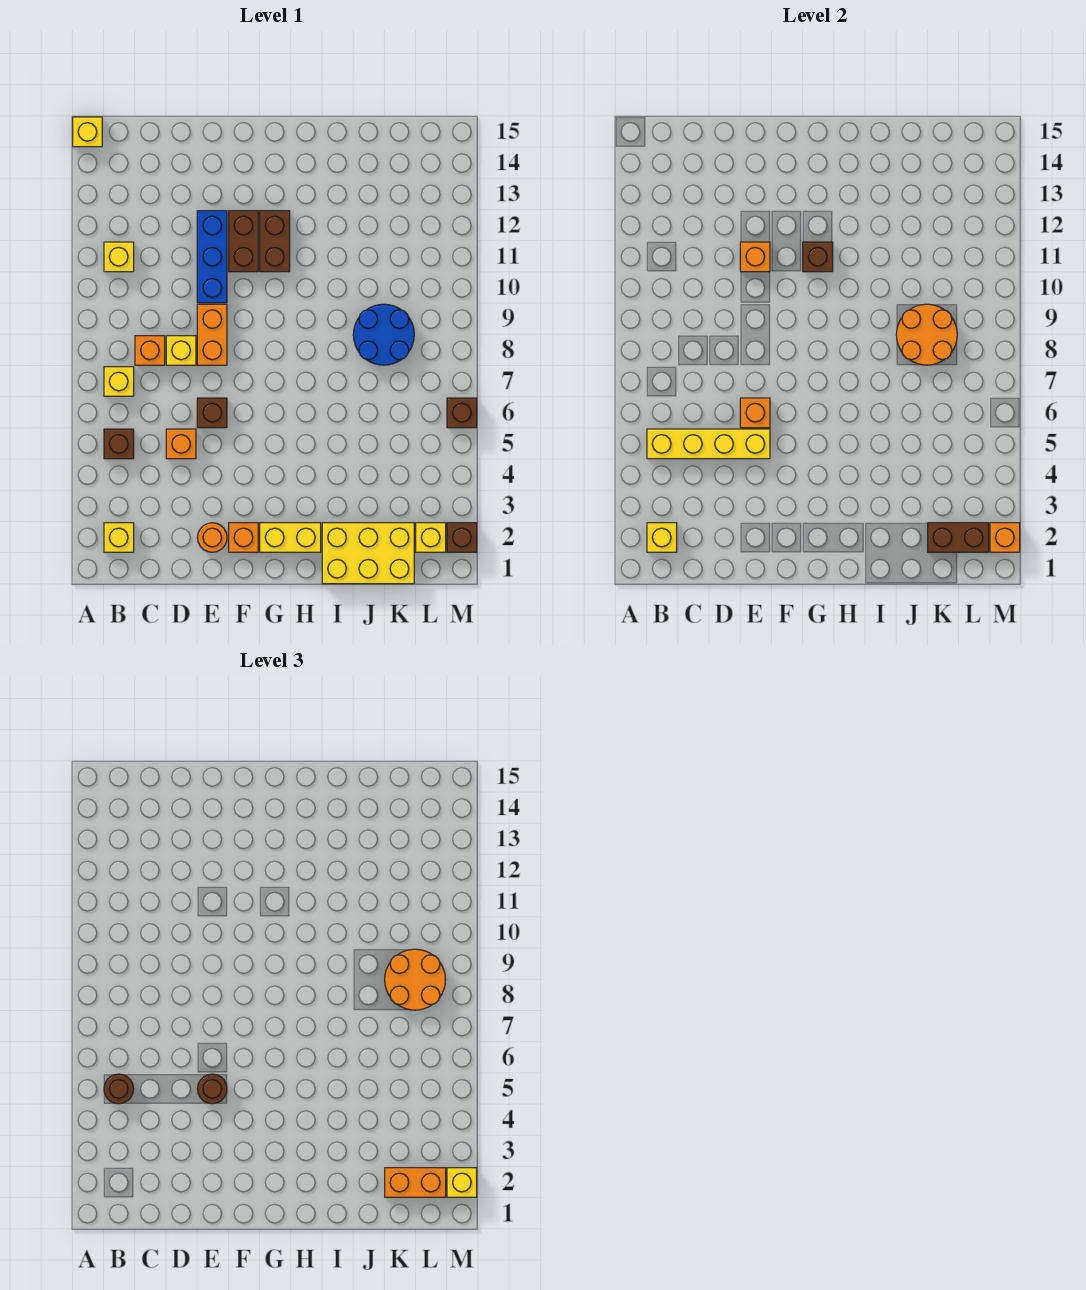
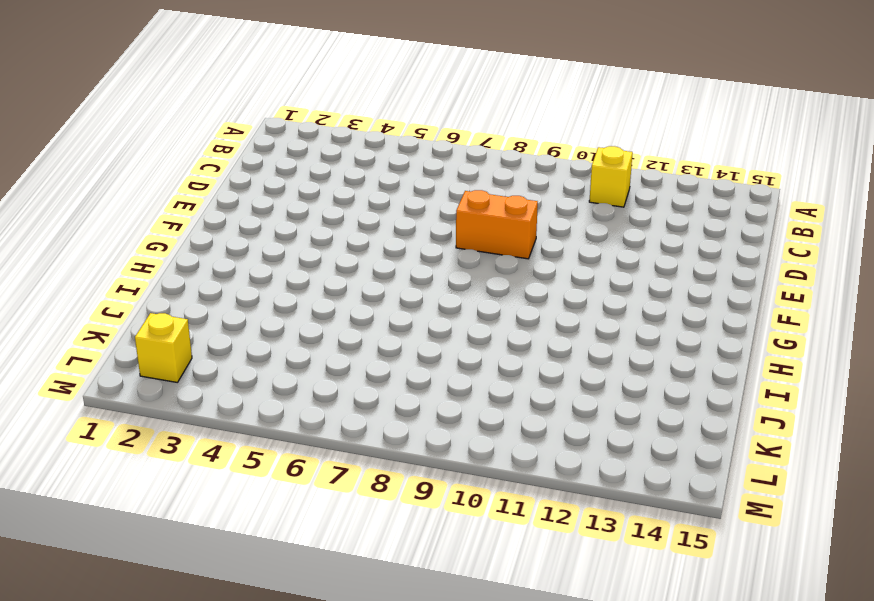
none -> yellow 1x1 brick [73,117,102,147]
none -> yellow 1x1 brick [104,523,134,552]
none -> brown 1x1 brick [104,429,134,459]
none -> yellow 1x1 brick [104,367,134,396]

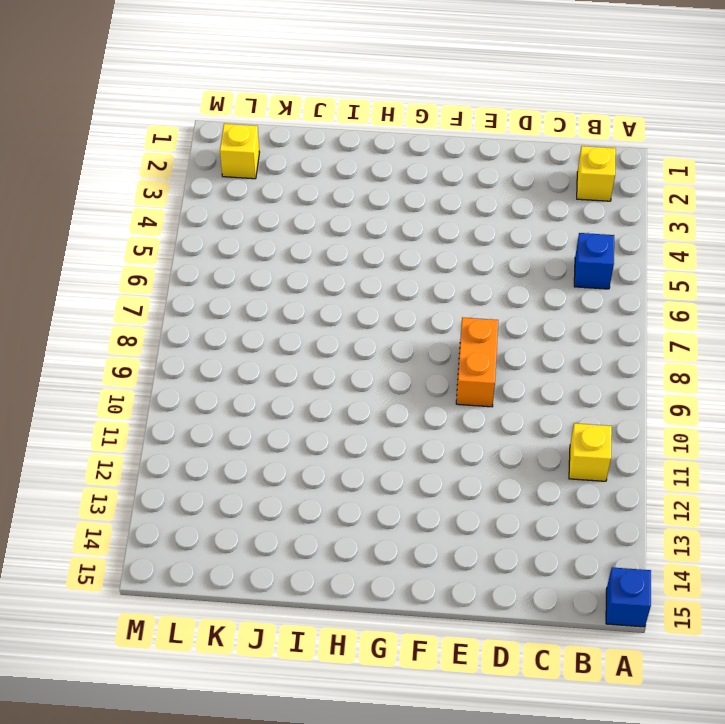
blue 1x1 brick [606,567,651,627] -> yellow 1x1 brick [73,117,102,147]
blue 1x1 brick [574,233,614,289] -> brown 1x1 brick [104,429,134,459]
none -> yellow 1x1 brick [104,367,134,396]
none -> orange 1x1 brick [135,336,165,365]
none -> orange 1x1 brick [166,429,196,459]
none -> yellow 1x1 brick [166,336,196,365]

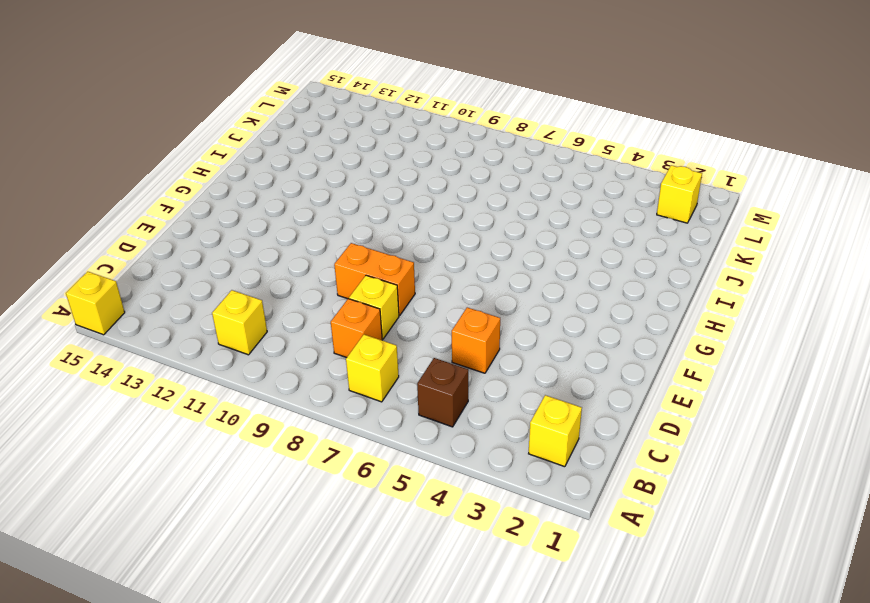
none -> orange 1x1 round brick [197,523,227,552]
none -> brown 1x1 brick [197,398,227,428]
none -> blue 1x3 brick [197,211,227,303]
none -> orange 1x1 brick [229,523,258,552]

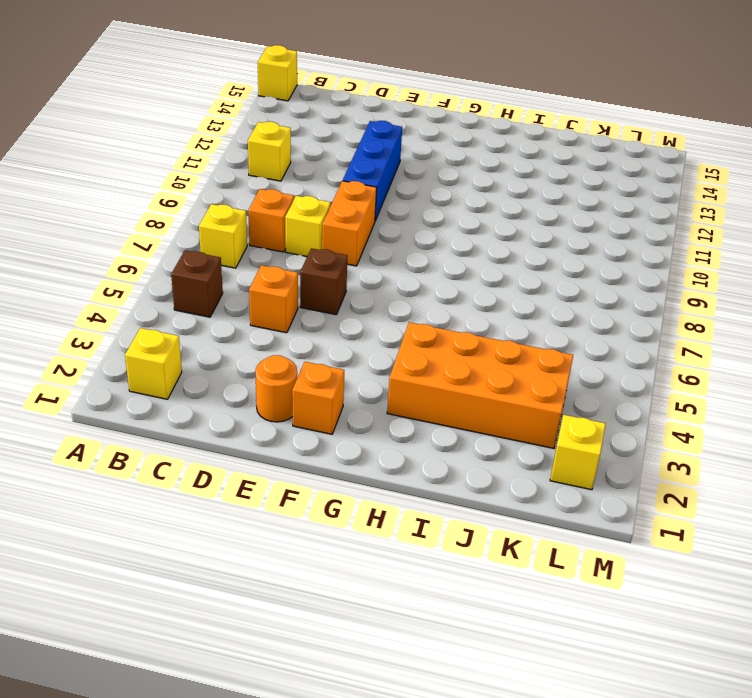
orange 2x4 brick [387,322,573,448] -> none
none -> brown 1x2 brick [229,211,258,272]
none -> yellow 1x2 brick [260,523,321,552]
none -> brown 1x2 brick [260,211,290,272]
none -> yellow 2x3 brick [322,523,414,584]

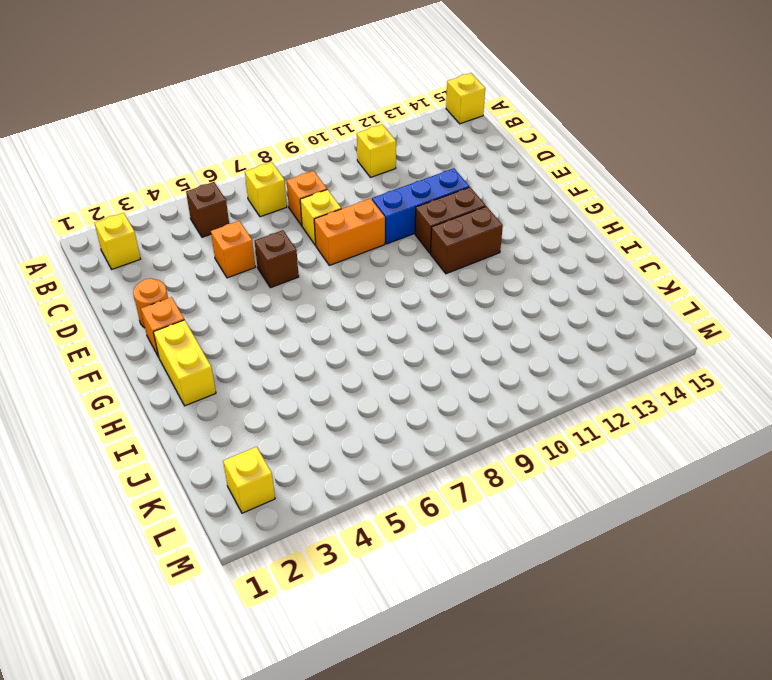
none -> yellow 2x3 brick [322,523,414,584]
none -> blue 2x2 round brick [353,304,414,365]
none -> brown 1x1 brick [447,523,477,552]
none -> brown 1x1 brick [447,398,477,428]

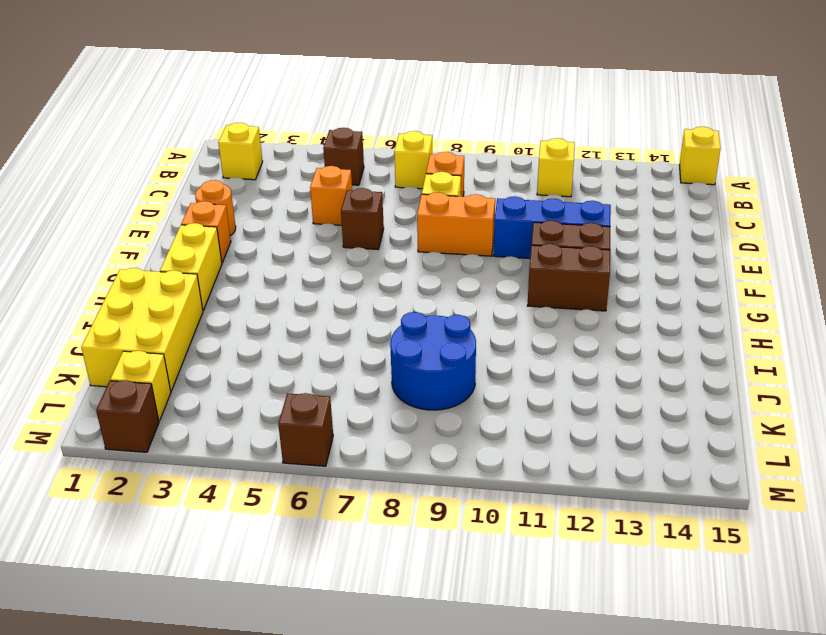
none -> yellow 1x1 brick [647,523,677,552]
none -> yellow 1x4 brick [647,429,770,459]
none -> orange 1x1 brick [740,398,770,428]
none -> orange 1x1 brick [740,242,770,272]

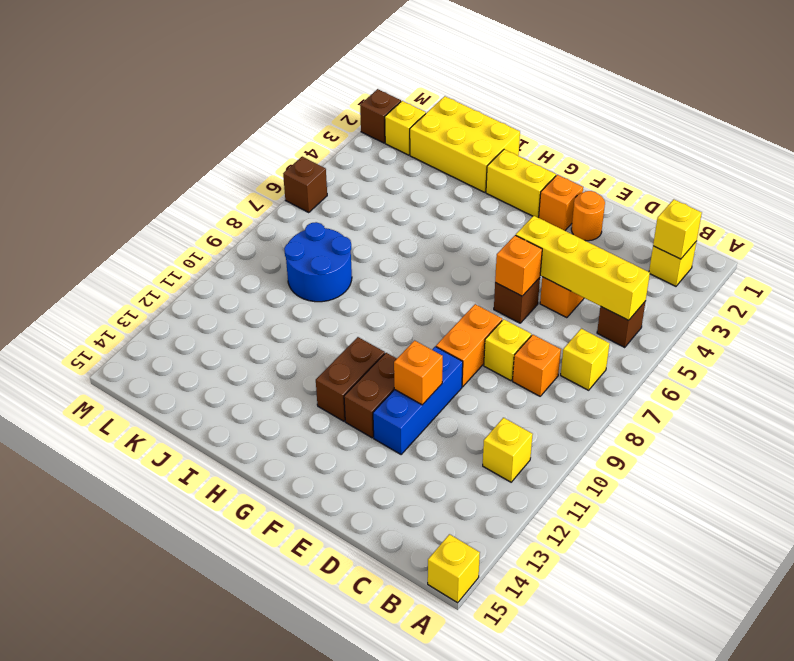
none -> brown 1x1 brick [803,242,833,272]
none -> orange 2x2 round brick [896,304,957,365]
none -> brown 1x2 brick [928,523,989,552]
none -> orange 1x1 brick [990,523,1020,552]

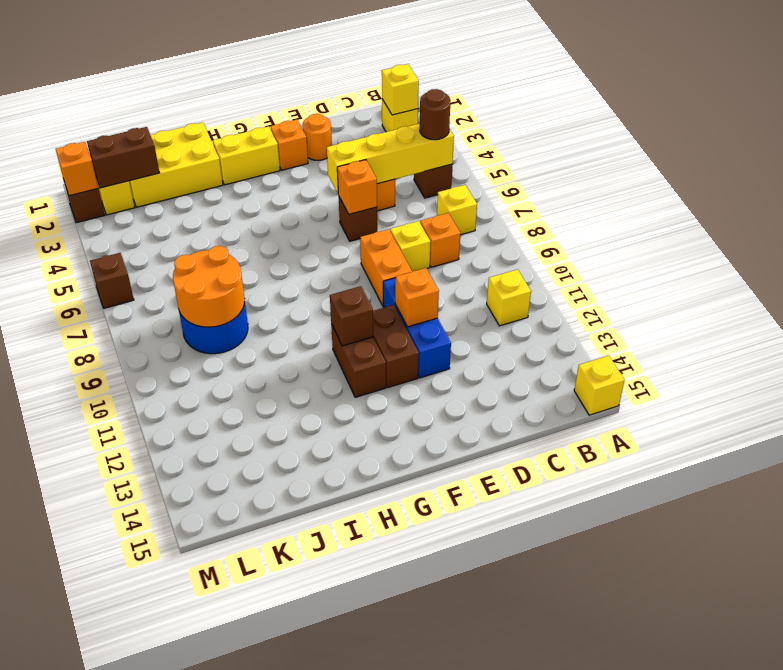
none -> brown 1x1 round brick [198,1074,227,1104]
none -> orange 1x2 brick [385,1168,446,1197]
none -> orange 2x2 round brick [385,949,446,1010]
none -> yellow 1x1 brick [447,1168,477,1197]

